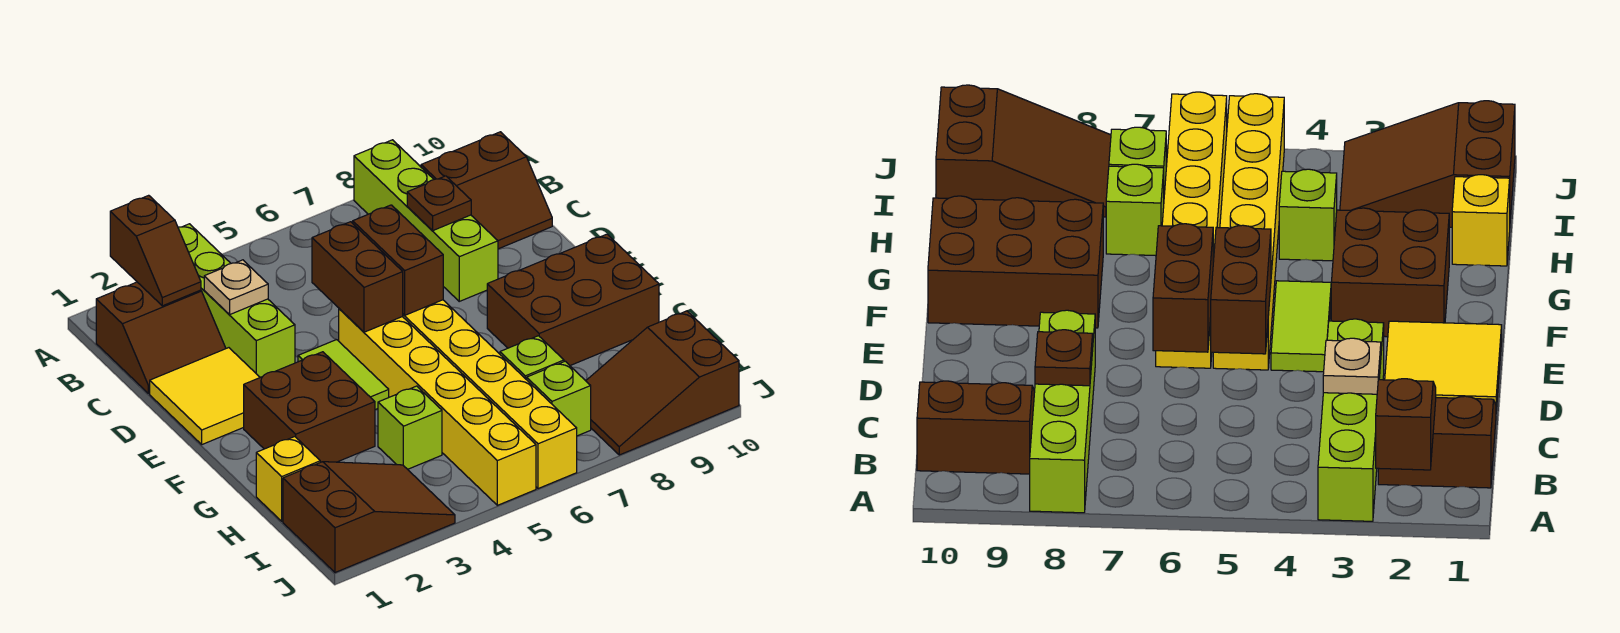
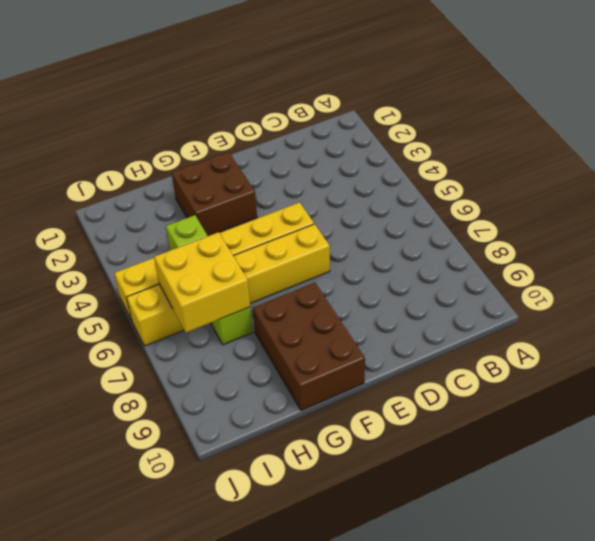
yellow 2x2 brick [154,232,250,333] -> none
none -> lime 1x4 brick [178,224,295,377]
none -> lime 1x4 brick [354,140,498,301]
none -> brown 2x2 slope [96,282,226,393]

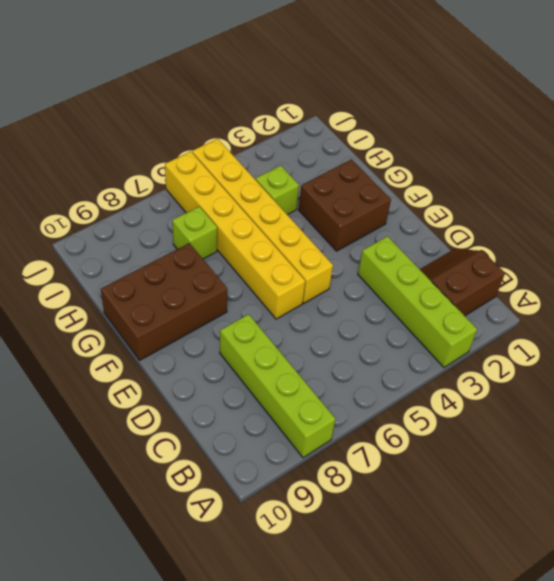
none -> brown 2x2 slope [421,132,552,249]
none -> yellow 2x2 tile [150,348,260,444]
none -> lime 1x2 tile [298,340,389,410]

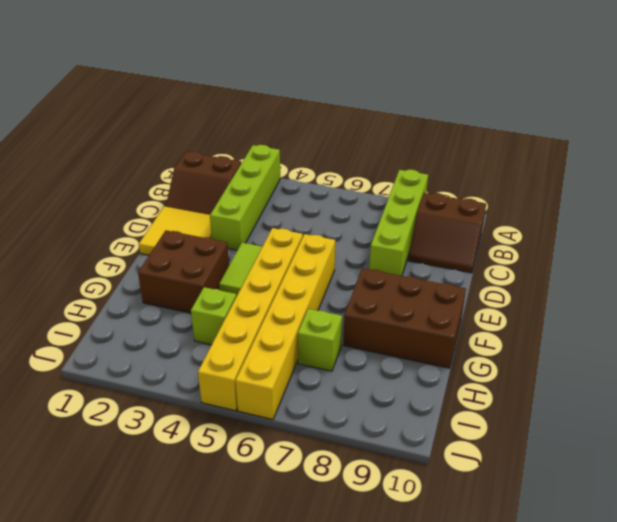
none -> yellow 1x1 brick [256,437,320,521]
none -> brown 2x3 slope [283,462,455,573]
none -> lime 1x1 brick [527,361,591,436]

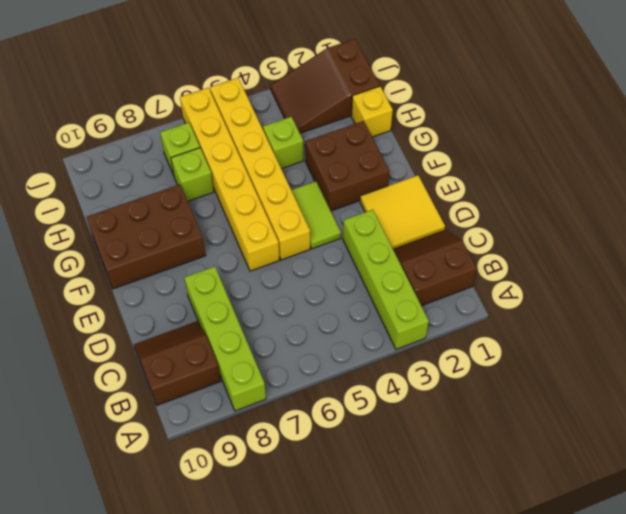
none -> brown 2x3 slope [586,311,739,455]
none -> brown 1x2 slope [110,195,201,306]
none -> tan 1x1 plate [204,260,268,314]

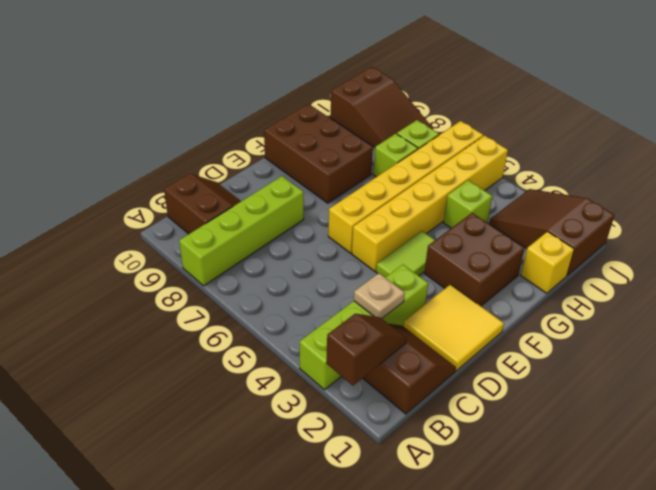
none -> brown 1x1 plate [407,176,471,230]
none -> brown 1x2 brick [312,222,403,332]
none -> brown 1x2 brick [353,205,443,315]

